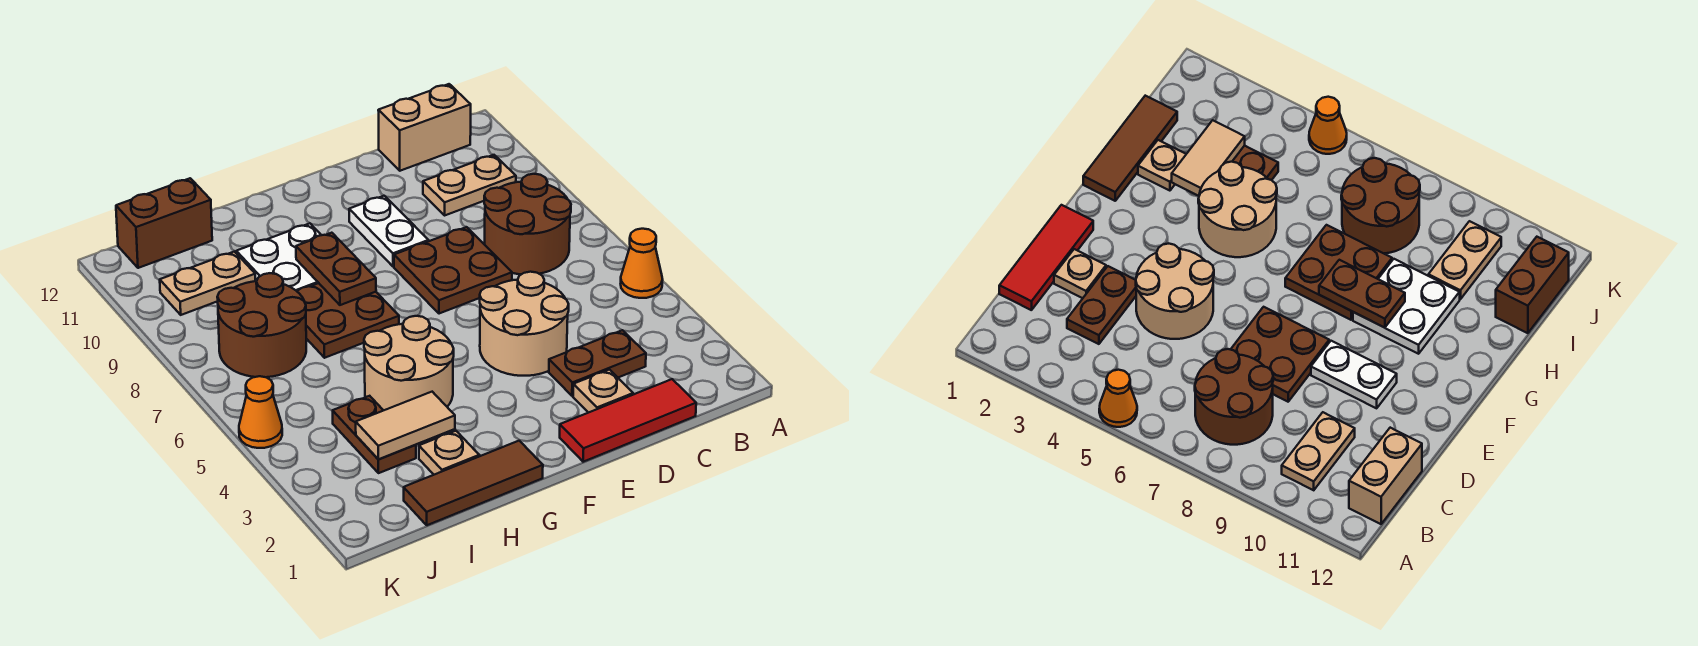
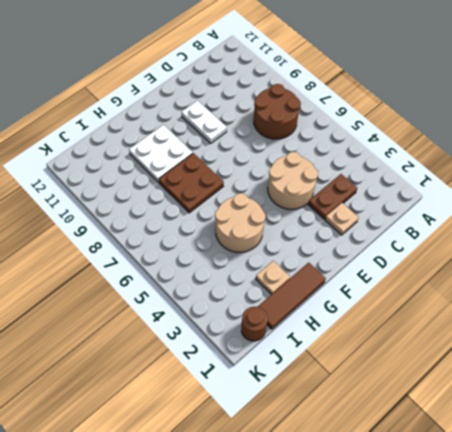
brown 1x1 round brick [241,307,268,341] -> none
none -> orange 1x1 cone [621,229,663,298]
none -> tan 1x2 plate [423,155,516,215]
none -> tan 1x2 brick [378,84,471,171]

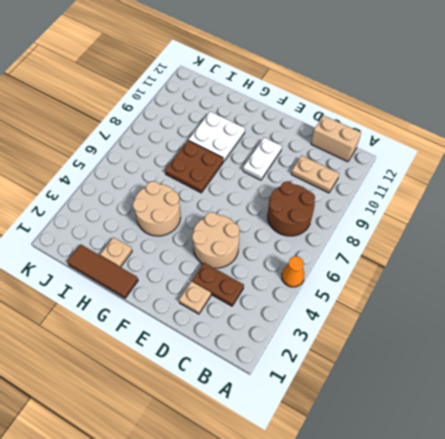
none -> red 1x3 tile [560,379,696,462]
none -> brown 2x2 plate [394,227,512,314]
none -> brown 1x2 plate [333,396,416,473]

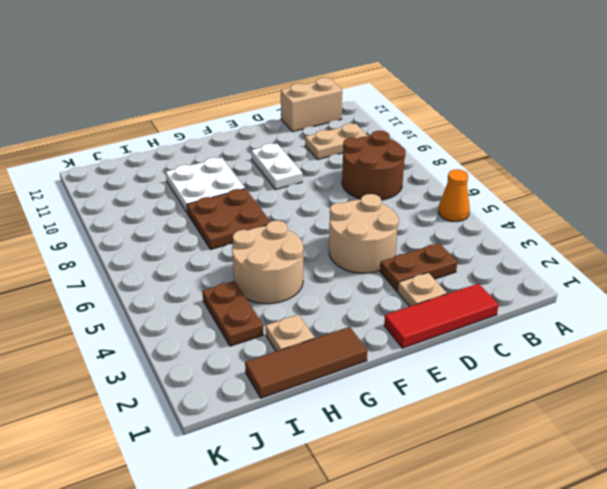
none -> brown 2x2 plate [394,227,512,314]
none -> brown 2x2 round brick [217,273,306,377]
none -> tan 1x2 plate [160,252,255,315]

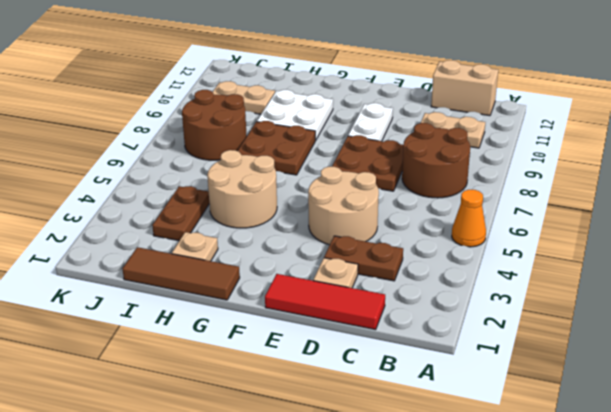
none -> brown 1x2 brick [116,178,212,268]
none -> orange 1x1 cone [239,376,282,448]
none -> brown 1x2 plate [296,233,376,305]

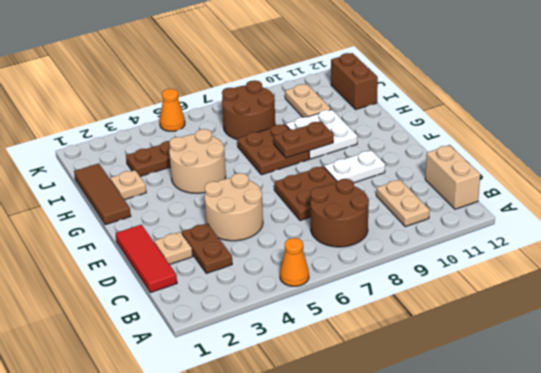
none -> tan 1x2 tile [356,392,455,459]

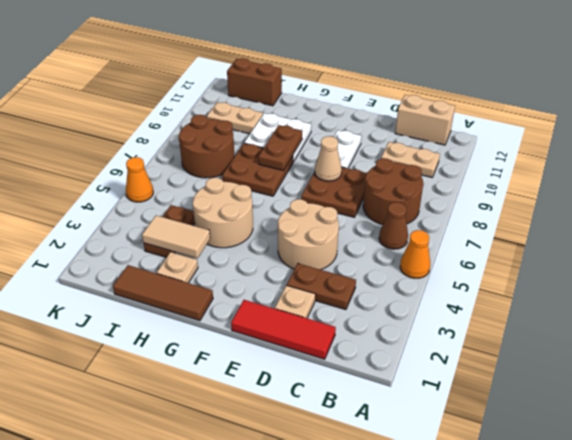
brown 1x1 cone [379,202,408,249] -> none
tan 1x1 cone [315,136,342,181] -> none

